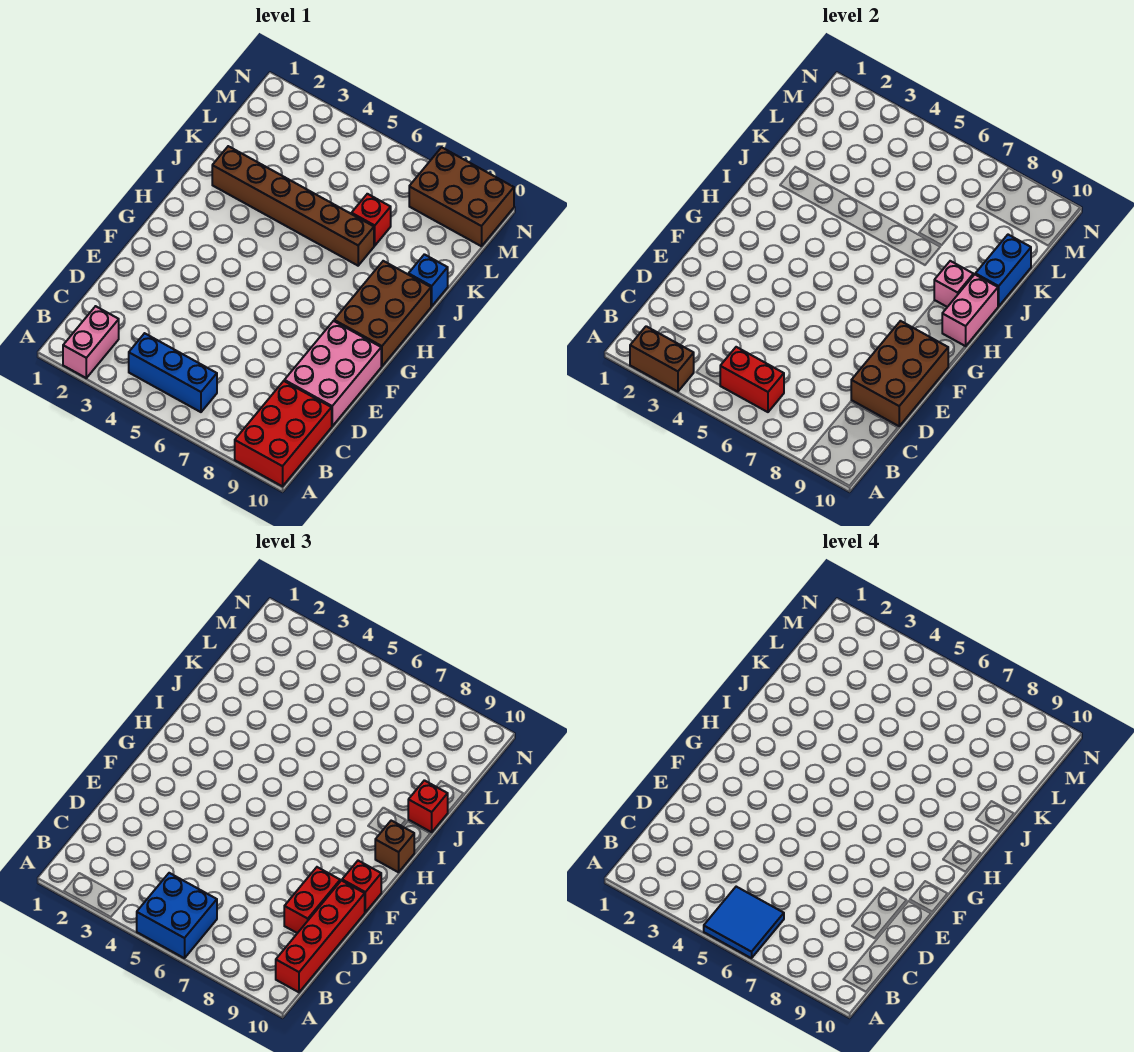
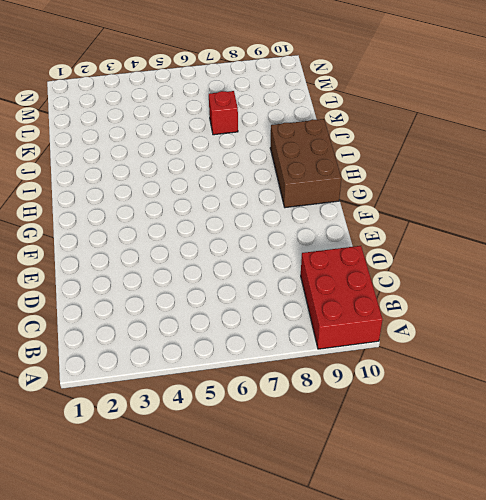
none -> pink 1x2 brick [63,306,119,378]
none -> blue 1x3 brick [129,333,217,412]
none -> pink 2x3 brick [284,321,381,426]

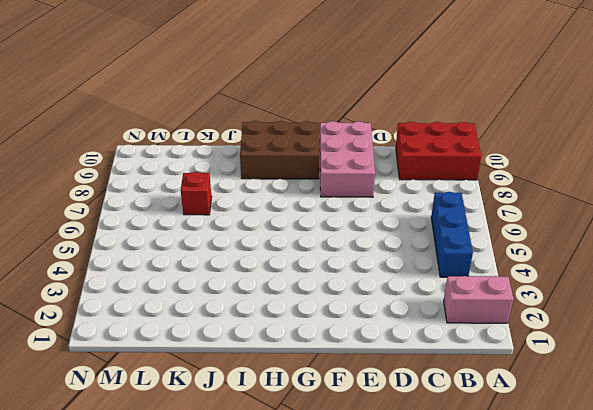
pink 2x3 brick [319,121,375,197] -> pink 2x3 brick turned to [284,321,381,426]
none -> brown 1x6 brick [212,146,374,266]
none -> blue 1x1 brick [408,254,448,306]
none -> brown 2x3 brick [409,147,514,246]

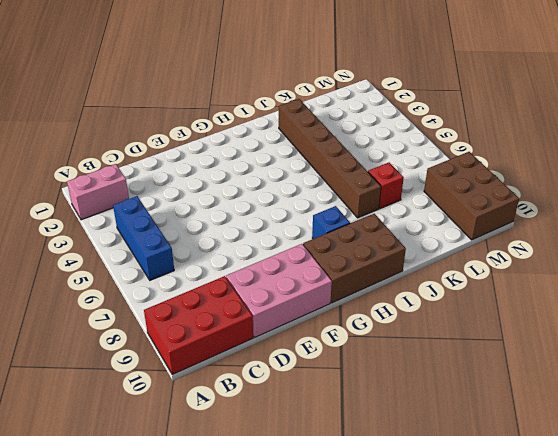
blue 1x1 brick [312,206,350,239] -> blue 1x1 brick moved to [408,254,448,306]
none -> brown 1x2 brick [630,326,694,392]
none -> red 1x2 brick [720,347,784,412]
none -> brown 2x3 brick [851,321,948,426]

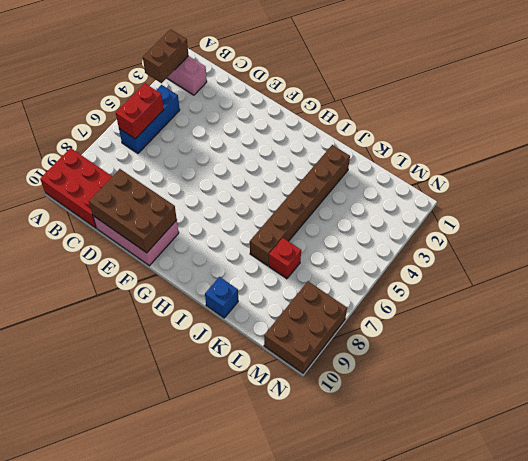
none -> brown 2x3 brick [334,261,431,366]
none -> pink 1x2 brick [942,275,998,346]
none -> pink 1x1 brick [934,261,973,307]

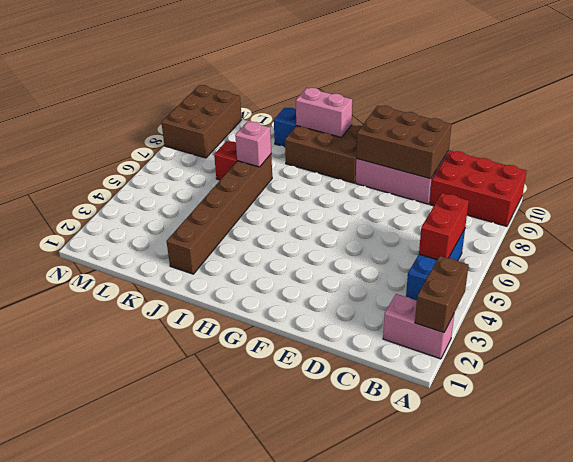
pink 1x1 brick [235,122,271,167] -> pink 1x1 brick moved to [934,261,973,307]
none -> blue 1x2 brick [975,235,1031,306]
none -> blue 2x2 brick [137,873,217,958]
none -> red 1x4 brick [276,881,365,992]

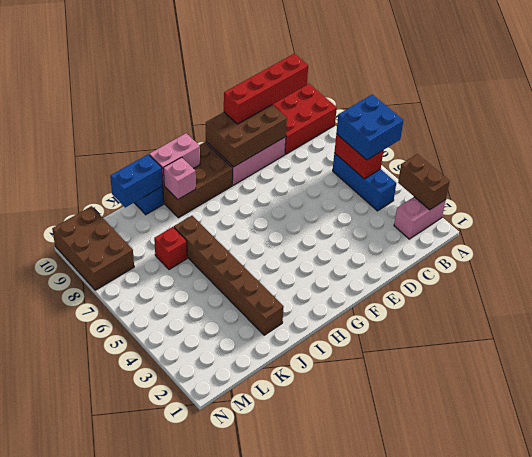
none -> red 1x2 brick [284,867,340,933]
none -> red 1x1 brick [342,861,381,912]
none -> brown 1x1 brick [375,821,414,872]

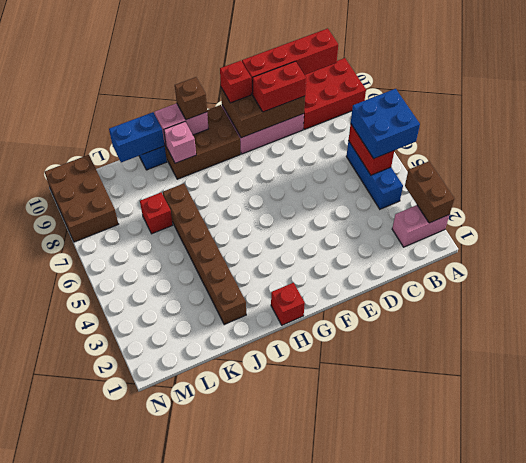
red 1x1 brick [271,283,305,325] -> red 1x1 brick moved to [408,780,448,832]
none -> blue 2x2 tile [704,887,784,958]

